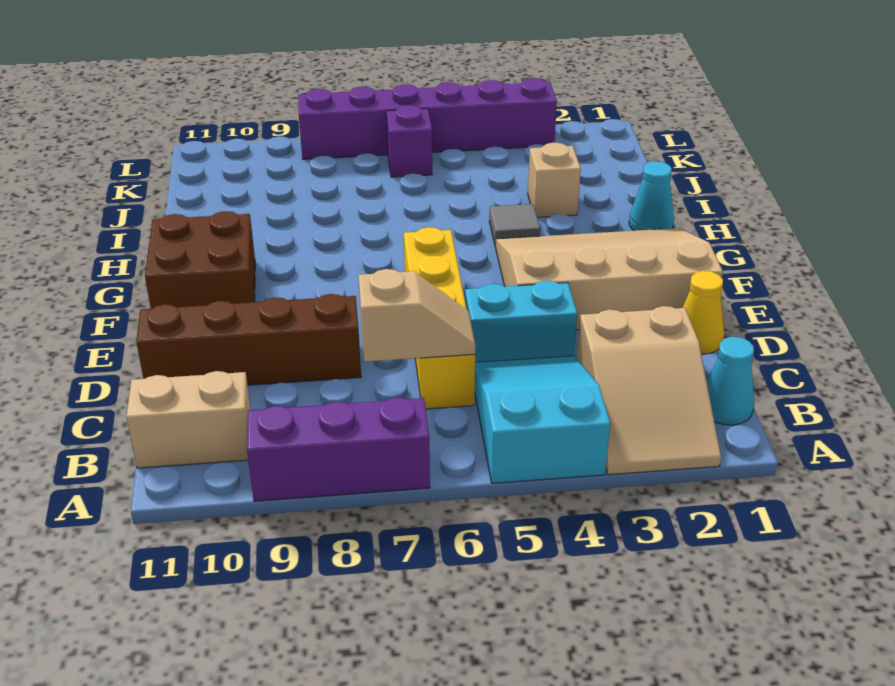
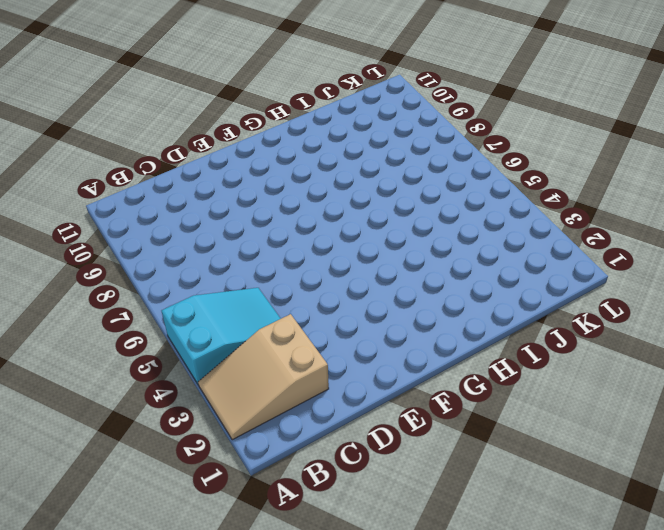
none -> purple 1x3 brick [247,397,430,501]
none -> cyan 1x1 cone [707,337,754,425]
none -> tan 1x2 brick [126,371,251,468]

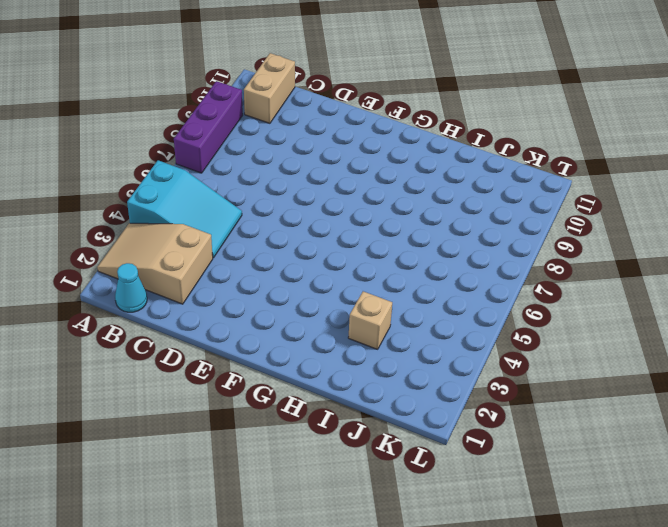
none -> yellow 1x4 brick [404,227,475,409]
none -> yellow 1x1 cone [683,271,724,354]
none -> cyan 1x2 brick [465,281,577,362]

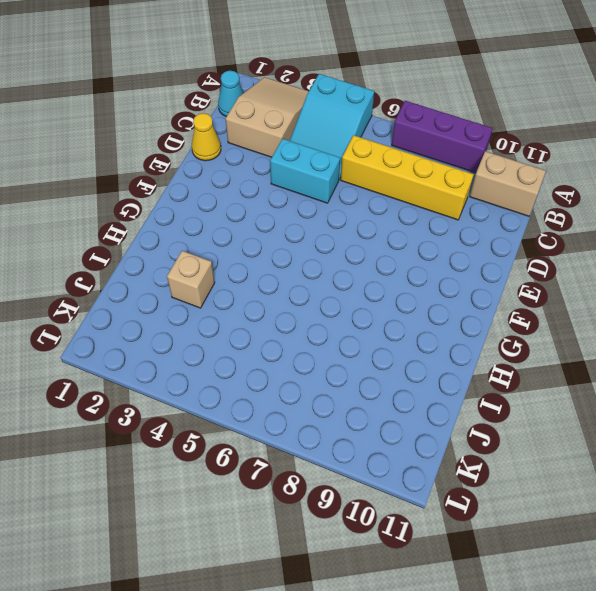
yellow 1x4 brick [341,135,474,220] -> yellow 1x4 brick turned to [404,227,475,409]
none -> brown 1x4 brick [136,294,361,385]
none -> tan 3x4 slope [495,228,723,330]
none -> brown 2x2 brick [145,211,255,309]

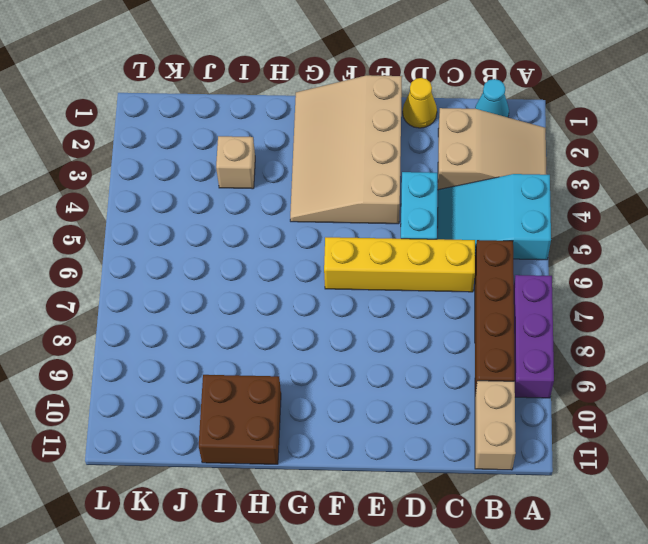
brown 1x4 brick [475,240,515,393] -> brown 1x4 brick moved to [136,294,361,385]
brown 2x2 brick [199,375,281,464] -> brown 2x2 brick moved to [145,211,255,309]
none -> cyan 1x1 cone [629,161,674,231]
none -> grey 1x1 tile [489,204,540,244]
none -> purple 1x1 brick [387,105,432,177]

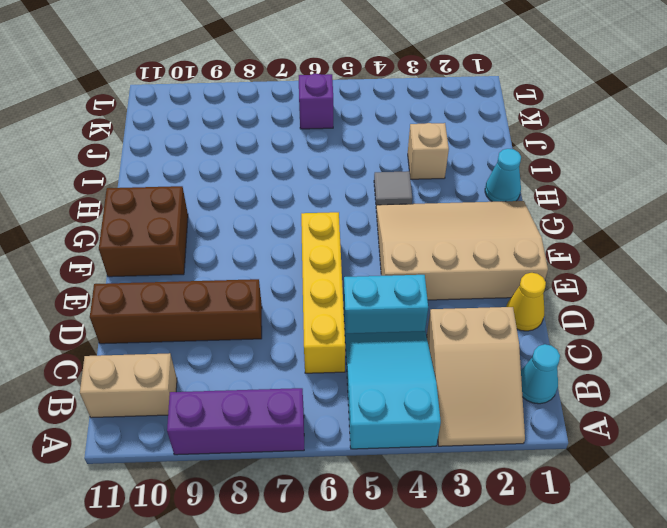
none -> purple 1x6 brick [298,78,557,159]
none -> tan 1x2 slope [358,269,476,362]

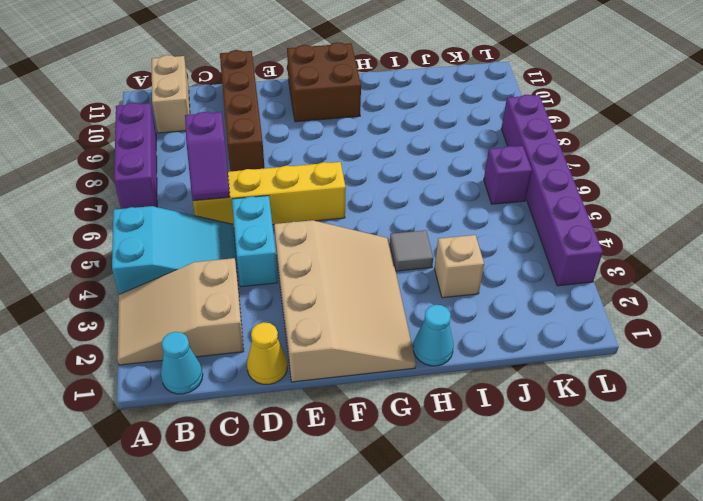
purple 1x2 slope [185,112,230,201] -> tan 1x2 slope [358,269,476,362]

